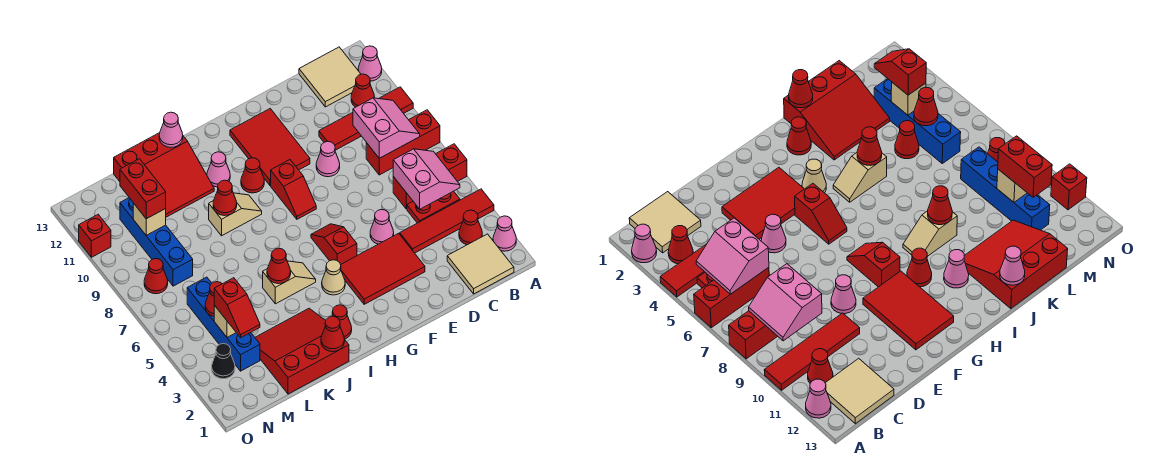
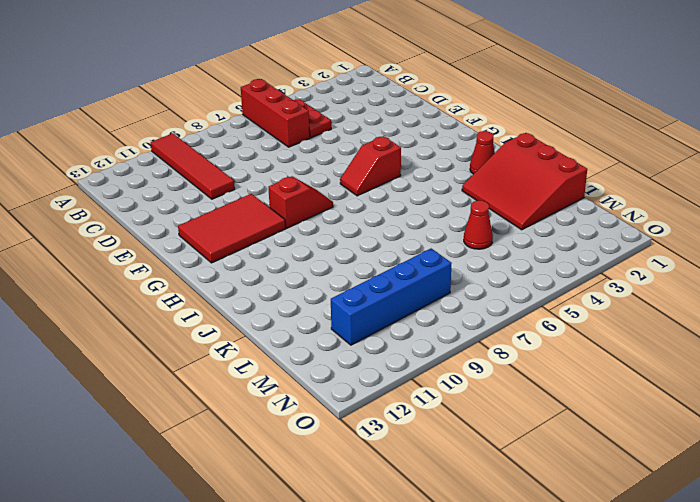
none -> pink 1x1 cone [493,216,516,251]
none -> red 1x4 tile [400,189,494,253]
none -> red 1x3 brick [366,110,440,175]
none -> pink 1x1 cone [358,46,382,81]

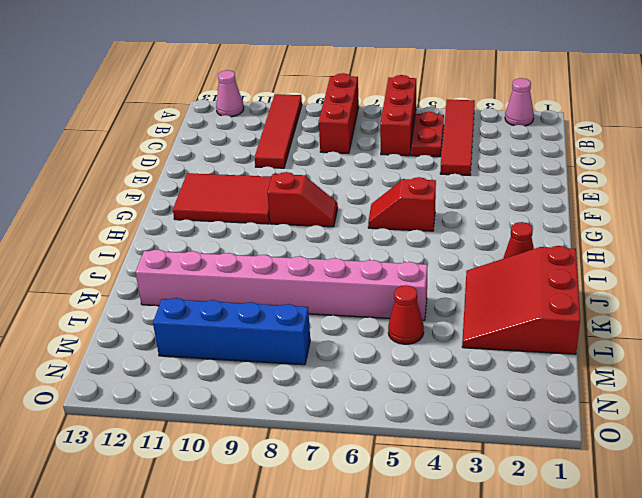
pink 1x8 brick [135,249,428,320] -> red 3x3 slope [114,133,214,217]
none -> tan 2x2 tile [447,234,514,294]
none -> red 1x1 cone [459,210,482,245]
none -> red 1x1 cone [351,74,375,107]
none -> tan 2x2 tile [299,47,361,107]

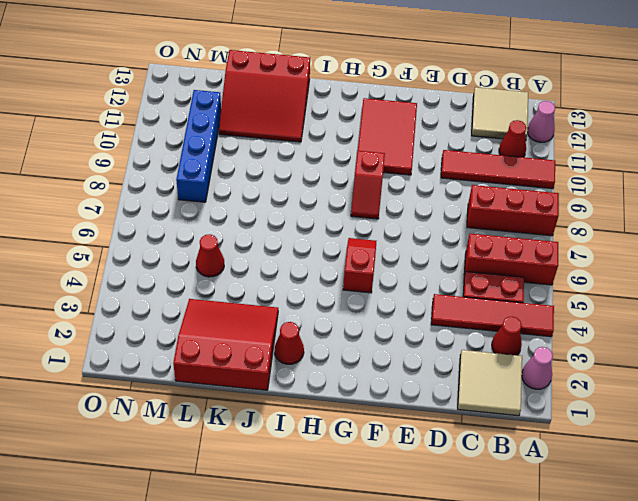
none -> red 2x3 tile [341,233,425,304]
none -> pink 1x1 cone [370,210,394,244]
none -> pink 1x1 cone [316,141,340,177]
none -> tan 1x1 cone [322,260,345,295]

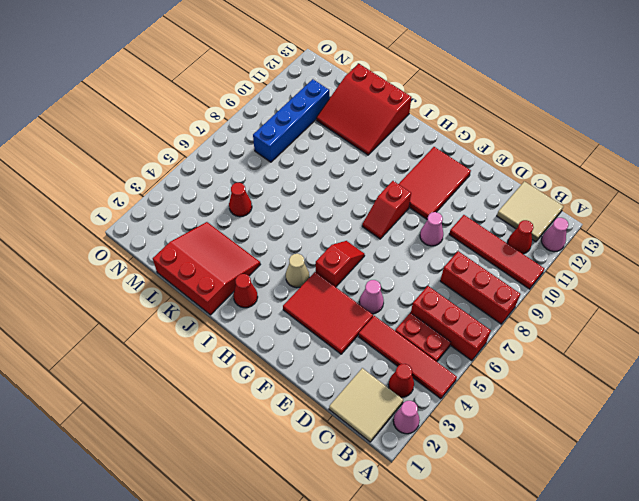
none -> red 1x1 cone [241,158,264,193]
none -> tan 1x2 slope [263,261,316,304]
none -> tan 1x2 slope [209,193,262,236]
none -> pink 1x1 cone [207,152,230,187]

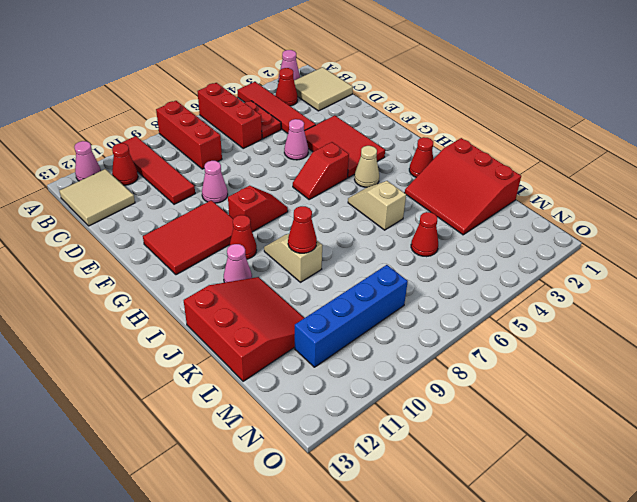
none -> blue 1x4 brick [187,277,260,371]
none -> black 1x1 cone [212,344,235,379]
none -> red 1x1 cone [144,259,168,294]
none -> red 1x1 brick [79,215,111,257]

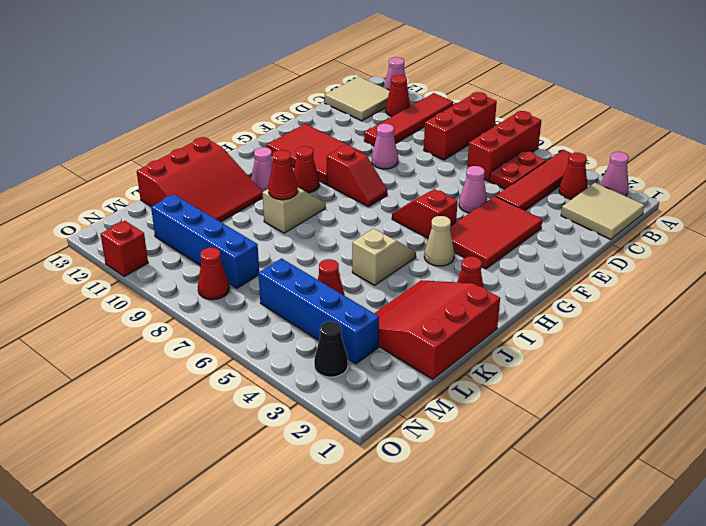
none -> pink 2x2 slope [393,149,460,209]
none -> pink 2x2 slope [353,98,420,158]
none -> red 1x1 cone [321,316,344,352]
none -> red 1x1 cone [267,248,291,284]

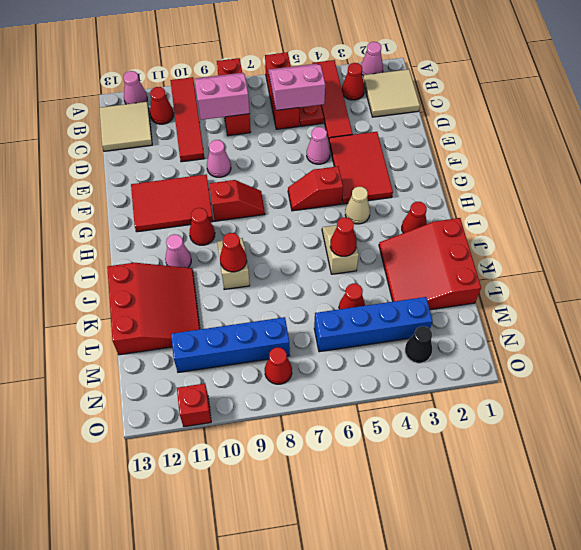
none -> red 1x1 cone [321,316,344,352]
none -> pink 1x1 cone [159,112,183,147]
none -> tan 1x1 brick [214,305,236,337]
none -> red 1x1 cone [205,282,222,316]

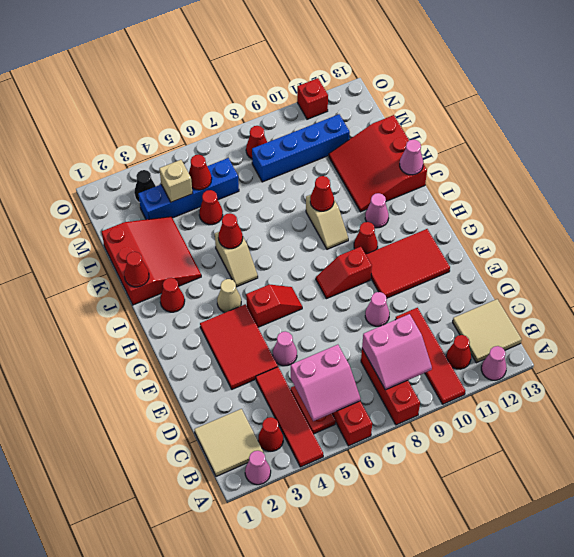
none -> tan 1x1 brick [133,203,166,235]
none -> red 1x2 slope [214,278,260,338]
none -> red 1x2 brick [120,159,166,219]

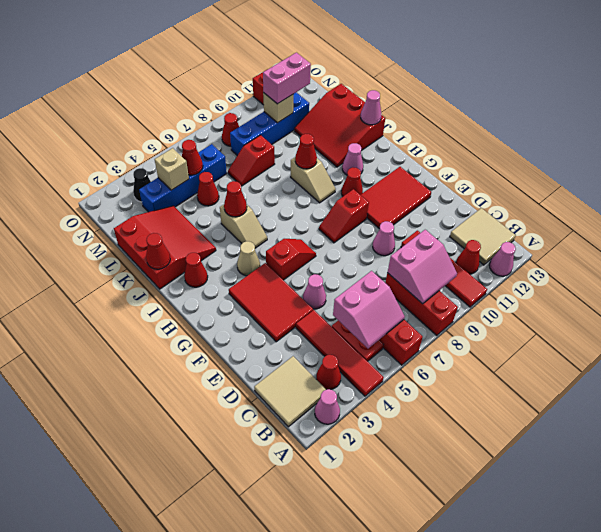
red 1x2 slope [228,135,275,186] -> red 1x2 slope moved to [214,278,260,338]
pink 1x2 brick [263,53,311,104] -> red 1x2 brick [120,159,166,219]

